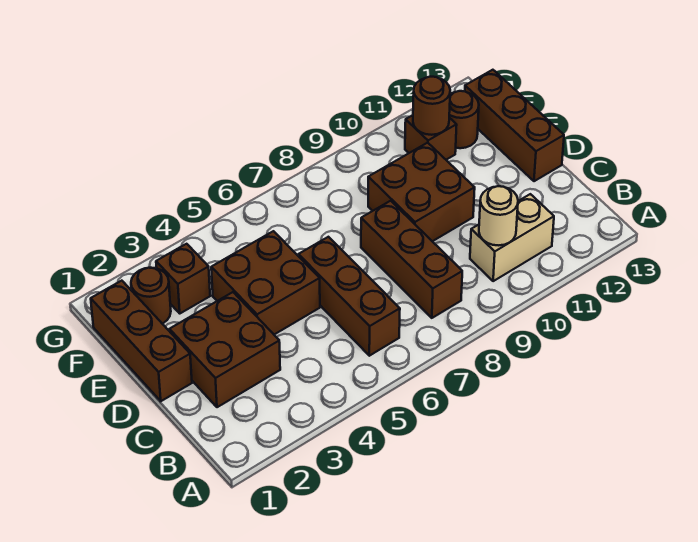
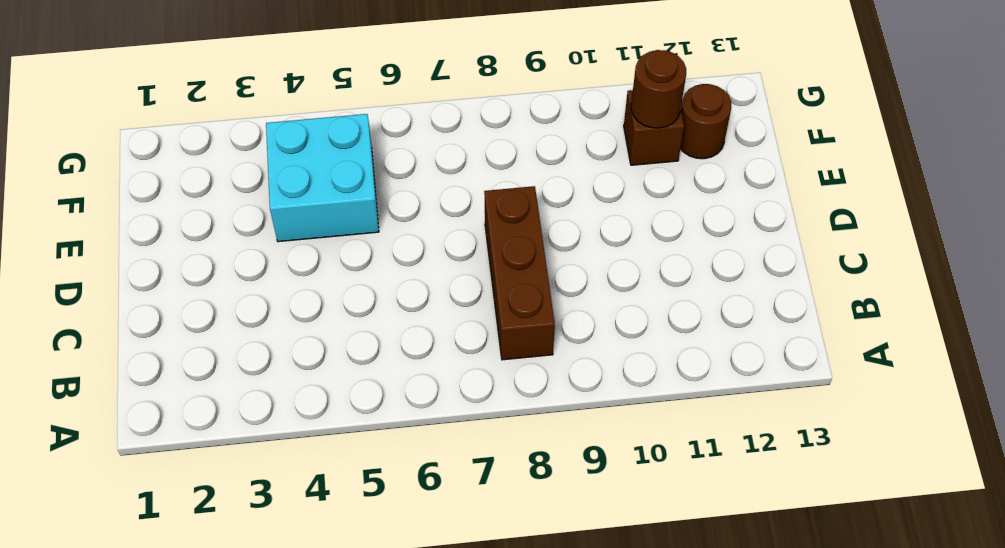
cyan 2x2 brick [266,114,379,242] -> brown 2x2 brick [211,231,320,335]
none -> brown 1x3 brick [299,237,400,356]
none -> tan 1x2 brick [470,194,554,281]
none -> brown 2x2 brick [170,292,280,407]

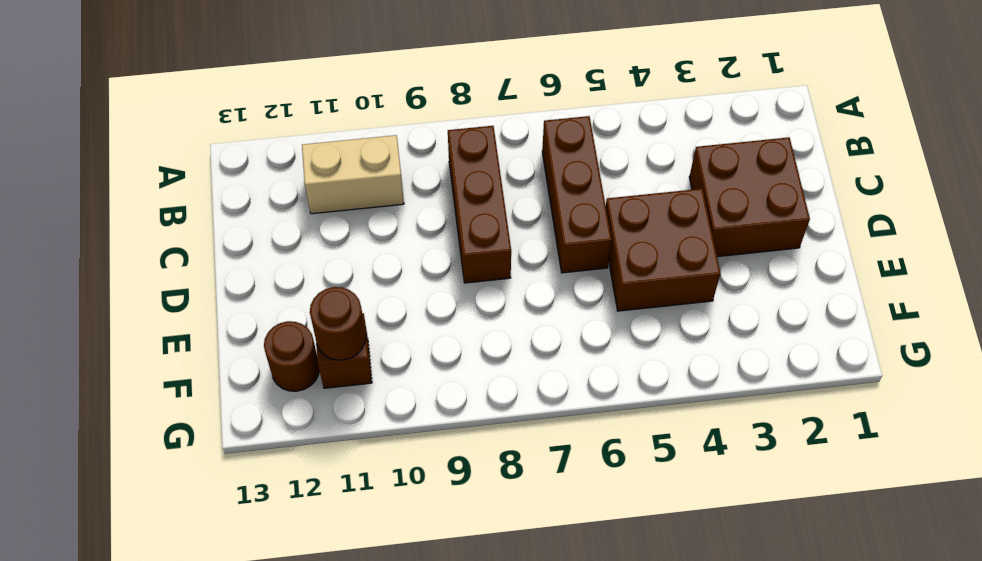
none -> brown 1x3 brick [91,281,192,401]
none -> brown 2x2 brick [368,143,475,241]
none -> brown 1x3 brick [465,70,564,181]

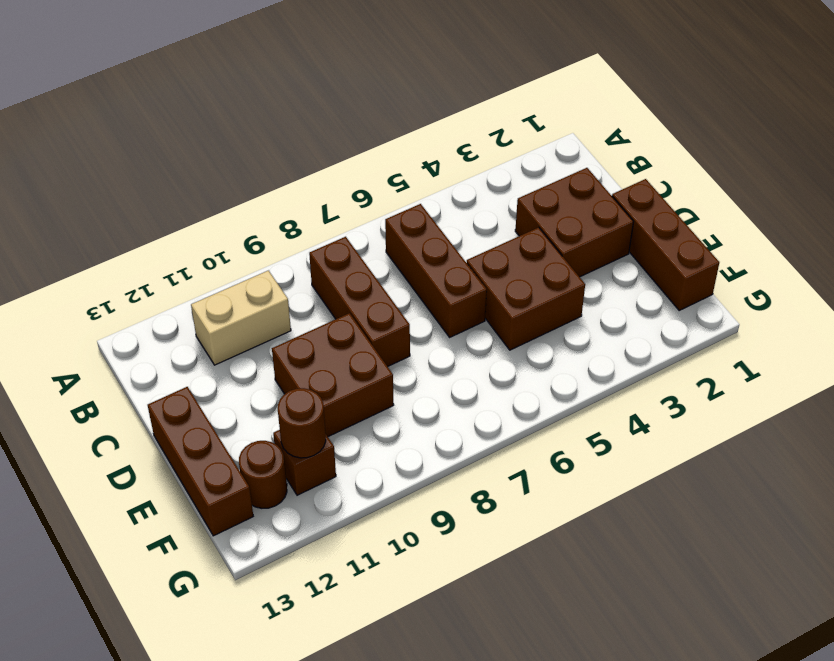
none -> brown 1x1 round brick [131,268,171,324]
none -> brown 1x1 brick [156,244,210,313]
none -> tan 1x1 round brick [479,186,518,245]

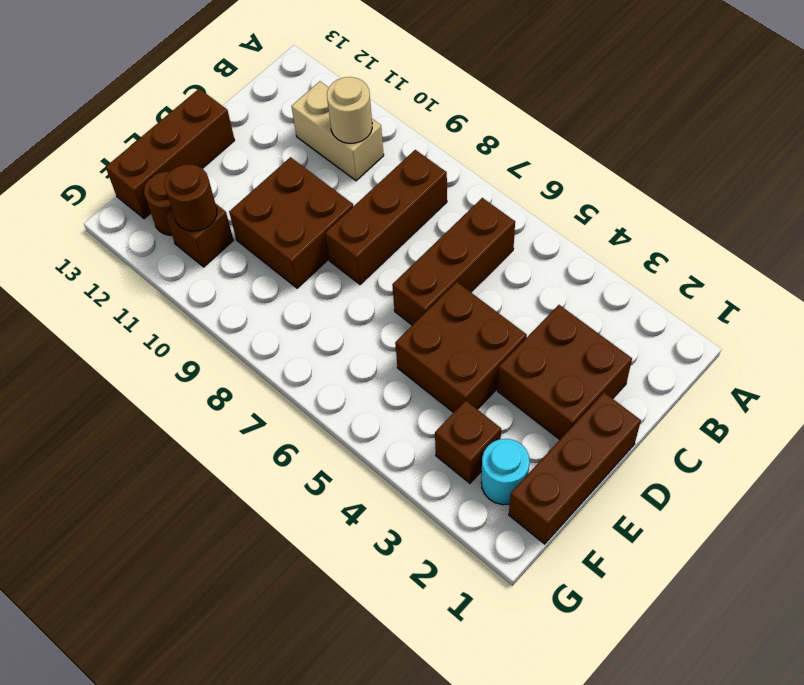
cyan 1x1 round brick [481,439,530,505] -> brown 1x1 round brick [131,268,171,324]

